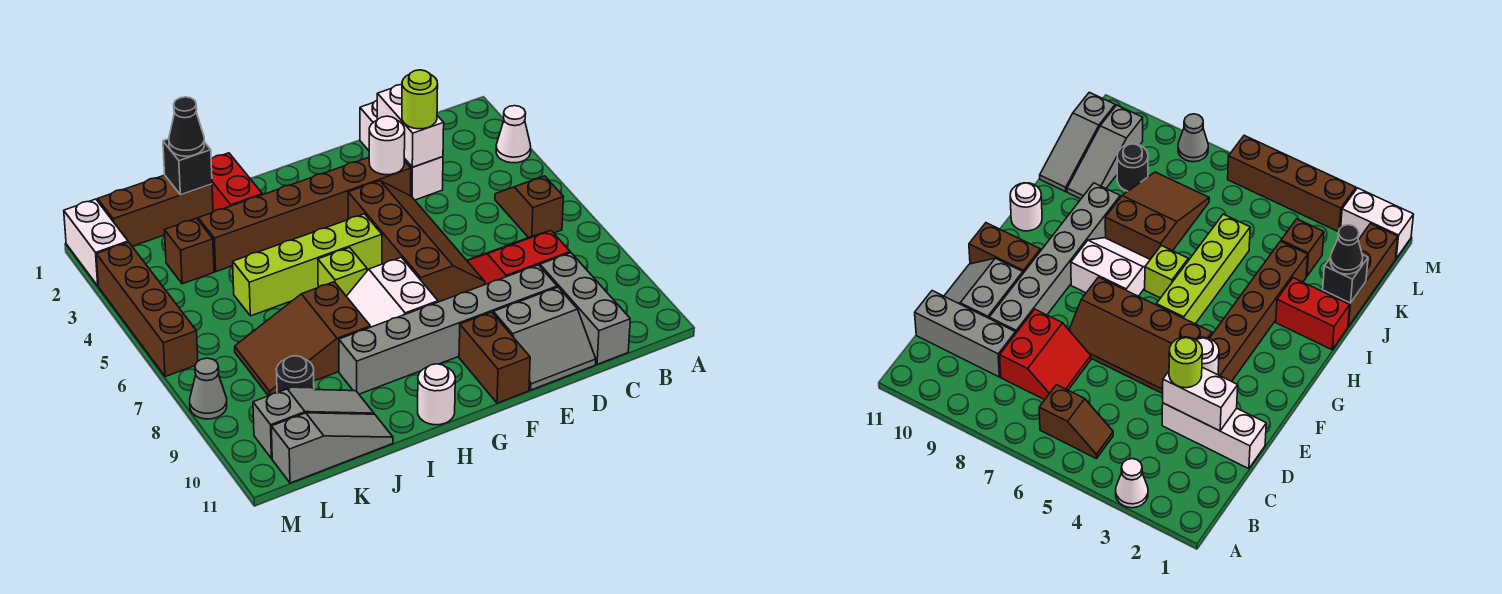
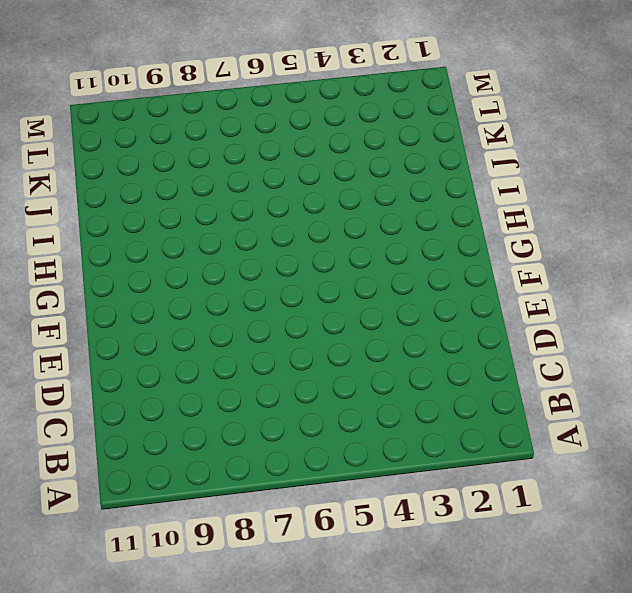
none -> white 1x1 cone [496,106,531,163]
none -> brown 1x2 slope [495,176,563,238]
none -> red 2x2 slope [468,230,570,285]

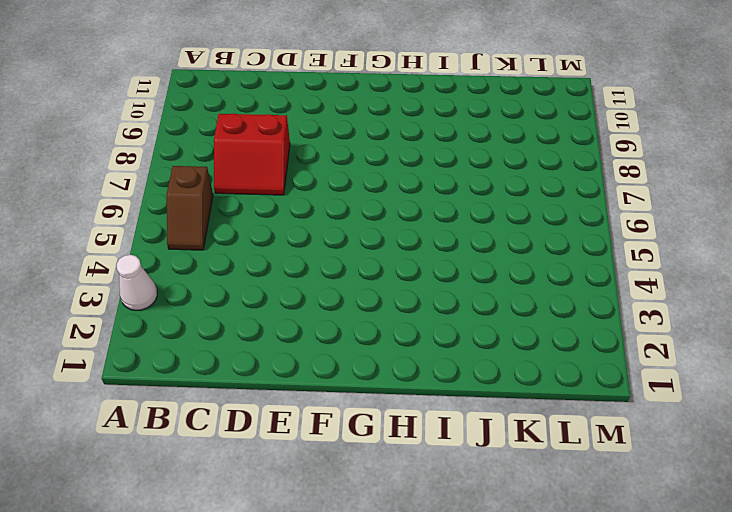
none -> grey 1x3 brick [540,253,630,364]
none -> white 1x3 brick [360,101,443,200]
none -> grey 1x6 brick [339,265,557,394]

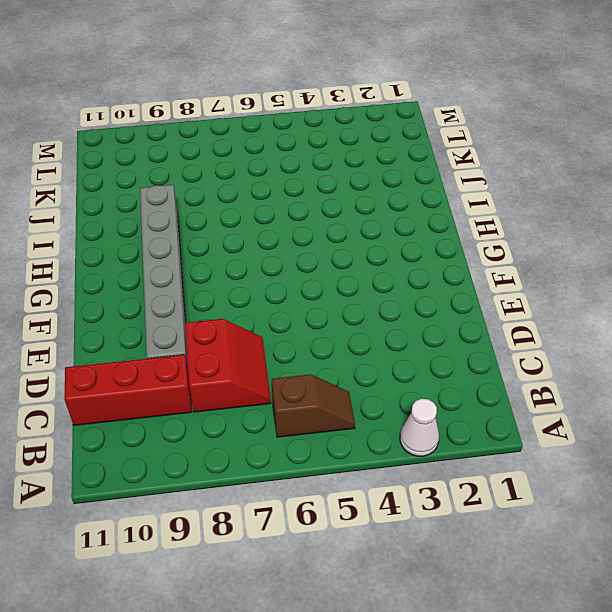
red 1x3 brick [64,355,192,425] -> grey 1x3 brick [540,253,630,364]
none -> white 1x3 brick [360,101,443,200]
none -> grey 2x2 slope [493,287,596,390]
none -> brown 1x6 brick [198,157,411,272]

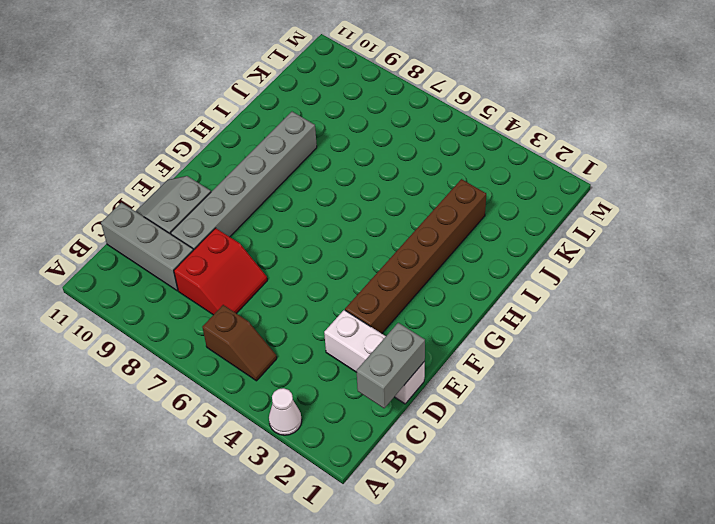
grey 1x2 brick [357,323,425,408] -> none
none -> brown 2x4 slope [348,181,485,302]
none -> brown 1x2 brick [459,312,530,403]
none -> lime 1x4 brick [233,214,382,316]

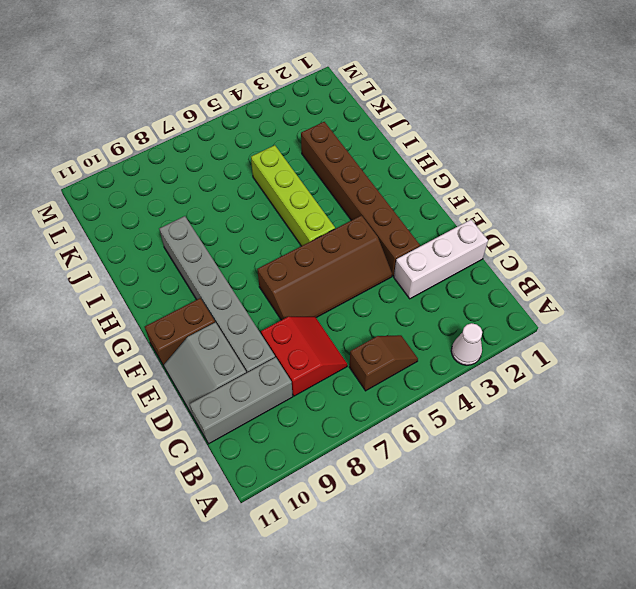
none -> white 2x2 slope [346,257,438,327]
none -> lime 1x1 brick [318,248,367,296]
none -> white 1x1 round brick [418,364,455,425]

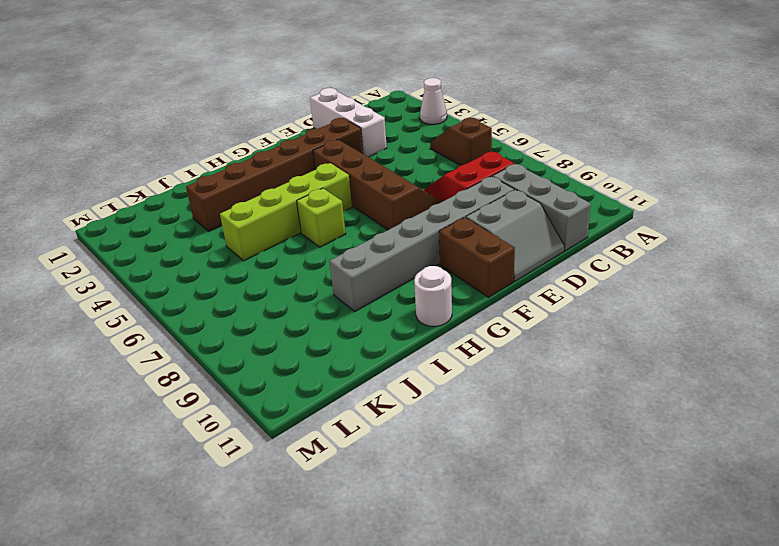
none -> white 2x2 slope [346,257,438,327]
none -> red 1x2 brick [211,153,262,212]
none -> brown 2x3 slope [235,282,370,396]

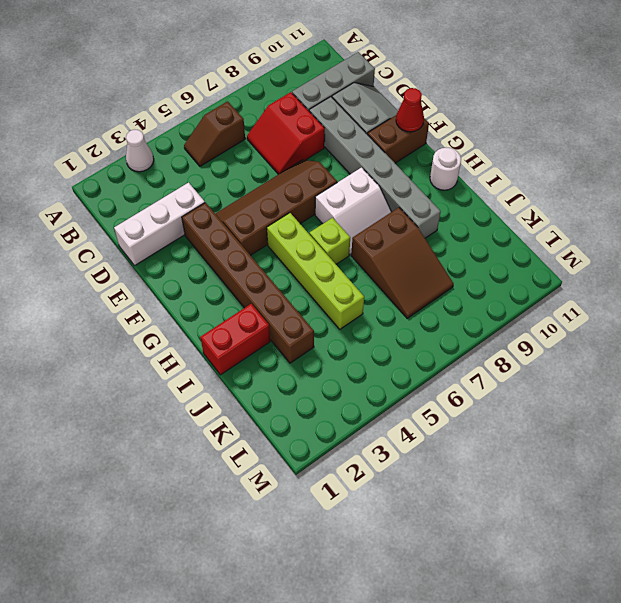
red 1x1 cone [396,88,424,132] -> none
none -> brown 1x3 brick [98,175,213,246]
none -> grey 1x3 slope [253,389,374,459]
none -> grey 1x3 slope [271,413,393,483]

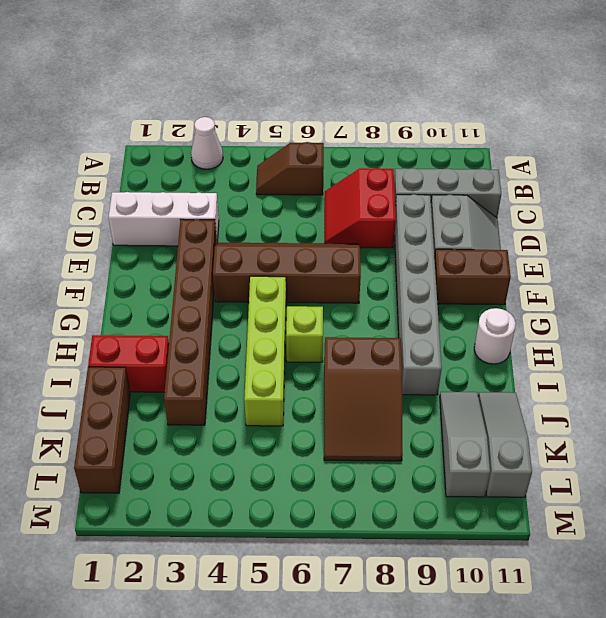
none -> white 2x2 slope [346,257,438,327]
none -> brown 1x1 brick [165,218,214,284]
none -> black 1x1 round brick [276,356,314,393]

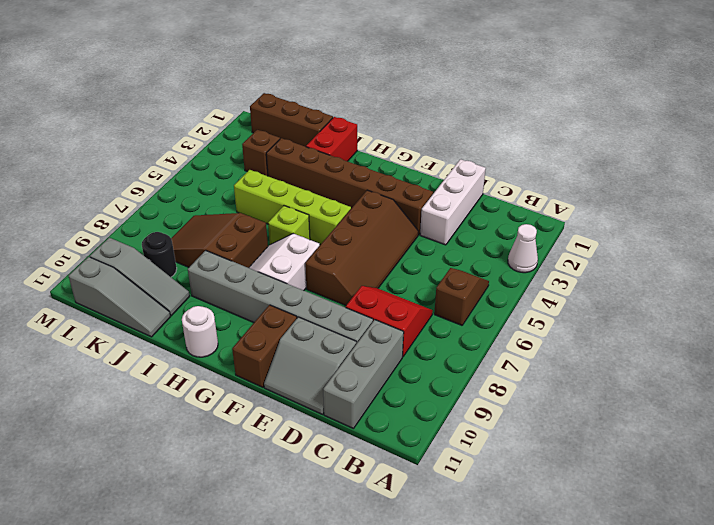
none -> white 1x2 brick [64,199,128,286]
none -> brown 1x4 brick [96,242,198,377]
none -> grey 1x1 cone [190,358,227,419]

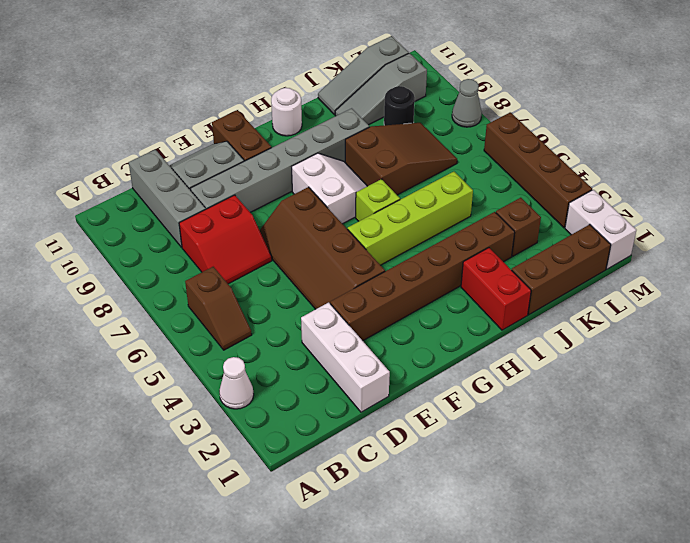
none -> white 1x2 brick [377,85,444,167]
none -> white 1x1 round brick [369,116,405,175]
none -> black 1x1 brick [163,139,212,195]

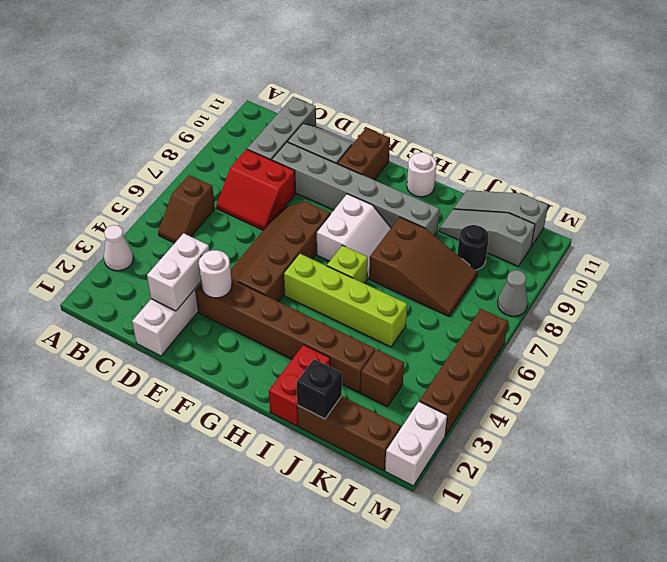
none -> lime 1x1 round brick [402,70,438,129]
none -> black 1x1 cone [169,97,204,156]

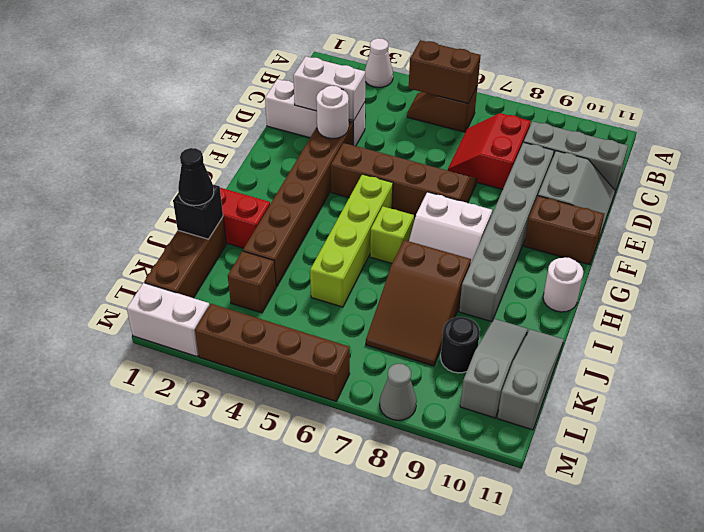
brown 1x2 brick [409,40,481,104] -> none
none -> lime 1x1 round brick [402,70,438,129]

